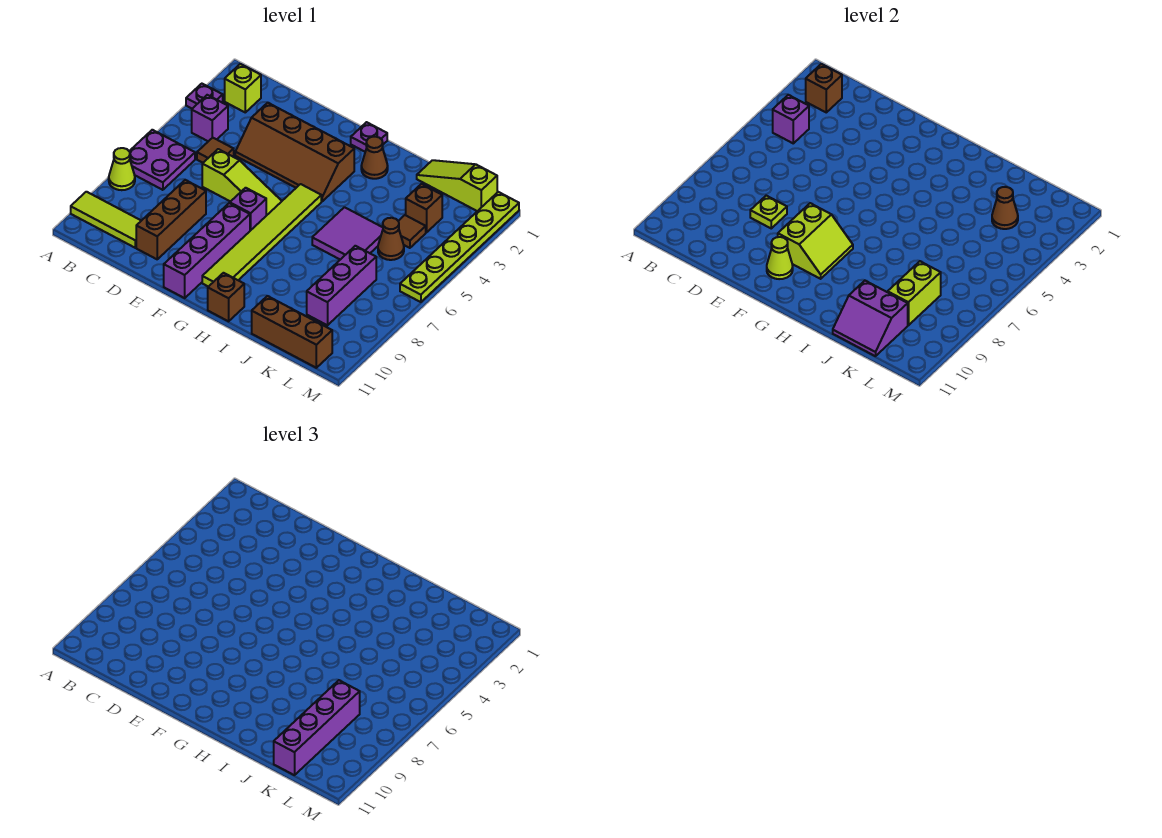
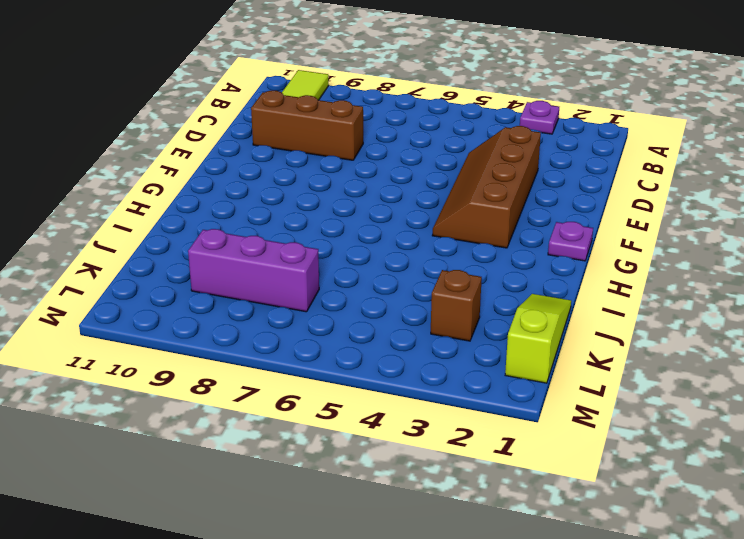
none -> purple 2x2 plate [129,130,195,190]
none -> lime 1x1 cone [109,148,135,190]
none -> lime 1x1 brick [225,64,261,112]
none -> purple 1x1 brick [192,95,228,141]

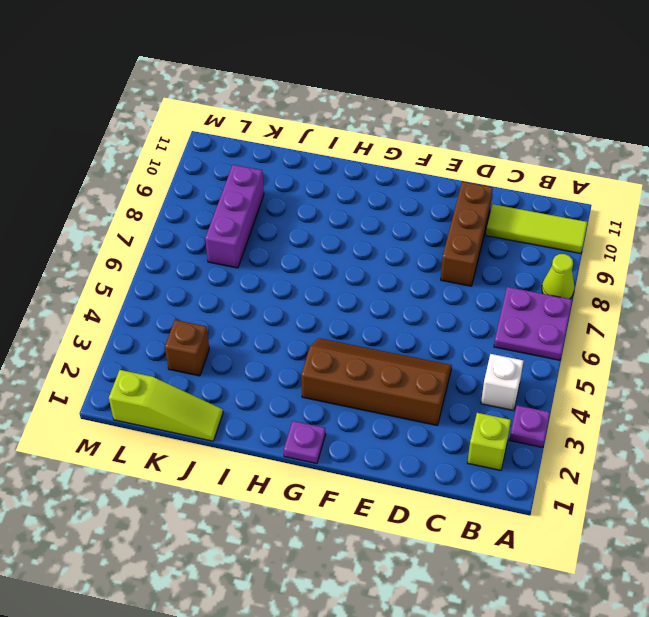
white 1x1 brick [481,354,523,411] -> purple 1x1 brick [192,95,228,141]
none -> brown 1x1 tile [197,138,234,163]
none -> lime 1x3 slope [202,149,282,216]
none -> purple 1x1 brick [230,188,266,231]
none -> purple 1x4 brick [164,203,250,298]

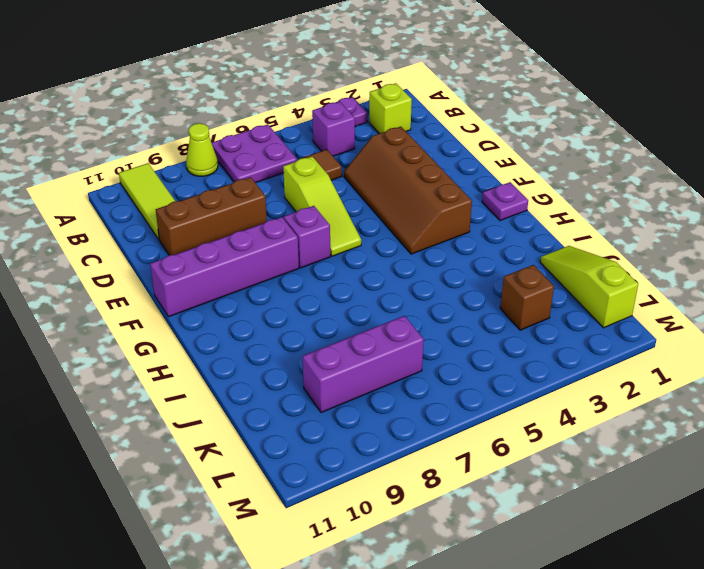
none -> lime 1x6 tile [202,184,321,287]
none -> brown 1x1 cone [361,137,388,179]
none -> brown 1x1 brick [208,273,244,321]
none -> purple 2x2 tile [312,207,383,260]

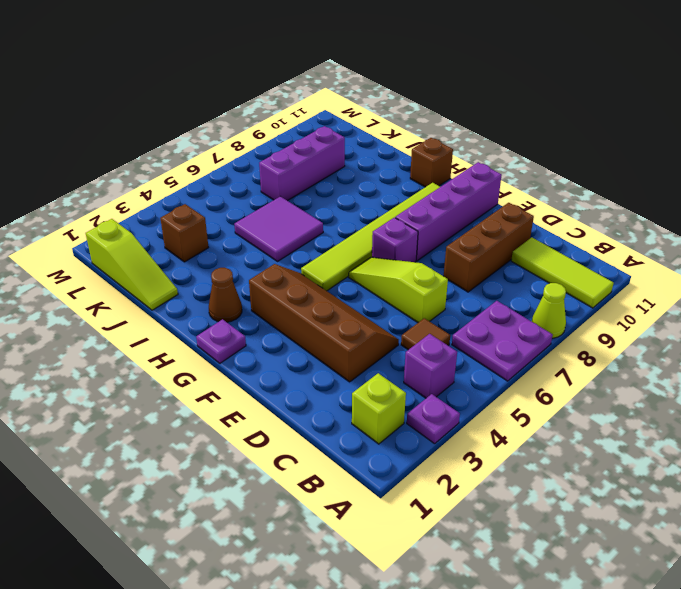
none -> brown 1x3 brick [252,296,332,368]
none -> brown 1x1 tile [399,215,426,248]
none -> brown 1x1 cone [378,218,404,260]
none -> lime 1x6 plate [400,192,519,302]

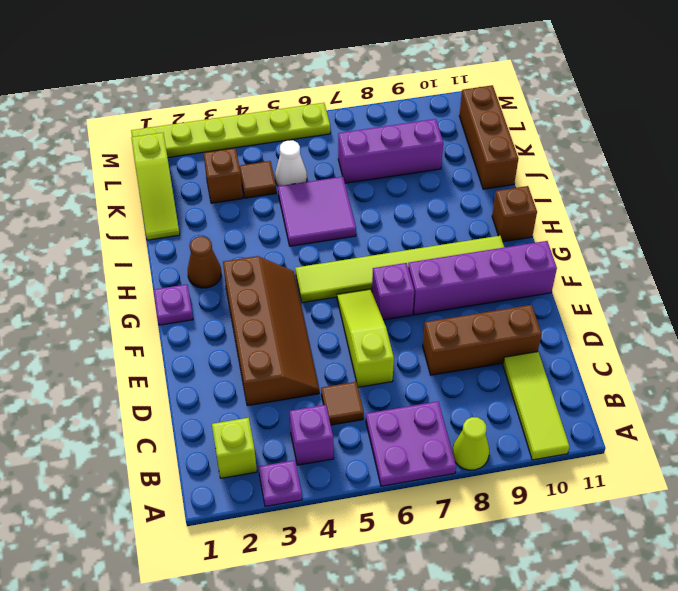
white 1x1 cone [275,140,307,186] -> brown 1x1 cone [378,218,404,260]
none -> brown 1x1 brick [806,64,842,112]
none -> purple 1x1 brick [773,95,809,143]
none -> lime 1x1 plate [750,196,787,228]
none -> lime 2x2 slope [778,203,853,279]

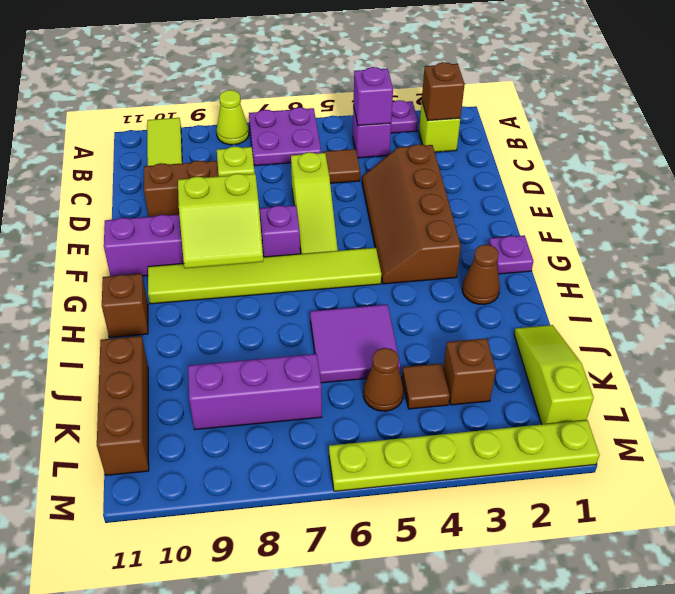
none -> lime 1x1 cone [767,237,793,279]
none -> purple 2x2 slope [833,281,908,356]
none -> brown 1x1 cone [992,187,1018,229]
none -> lime 1x2 brick [888,261,941,325]

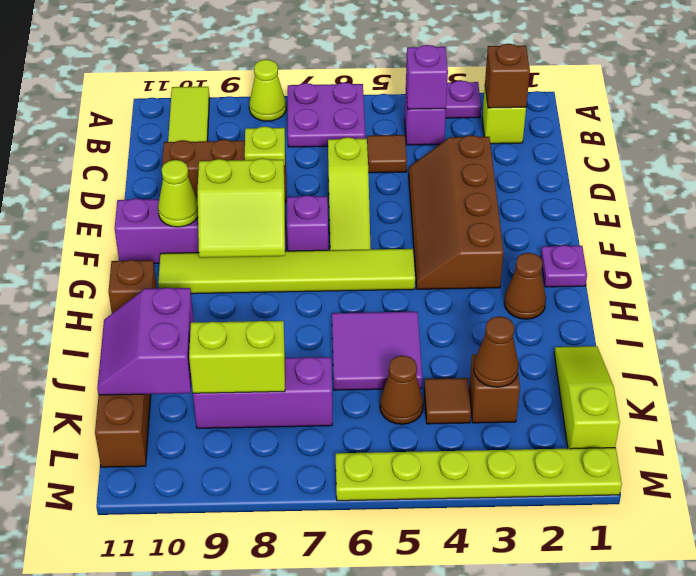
none -> purple 1x4 brick [274,680,360,775]

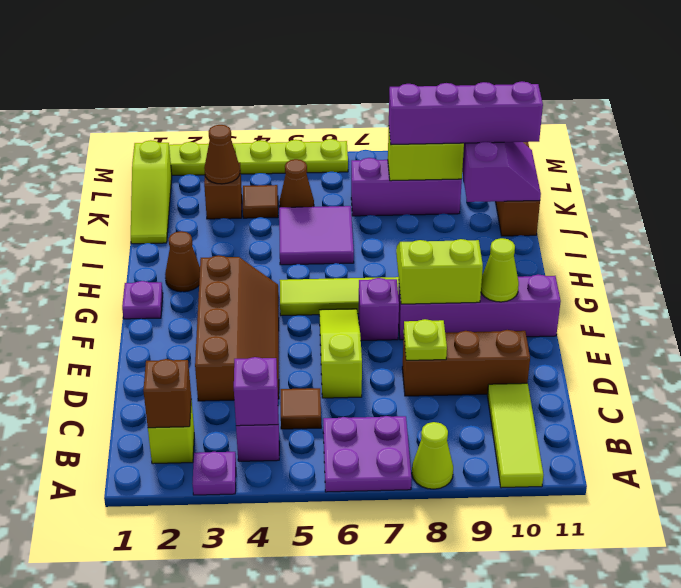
none -> brown 1x1 brick [208,273,244,321]

